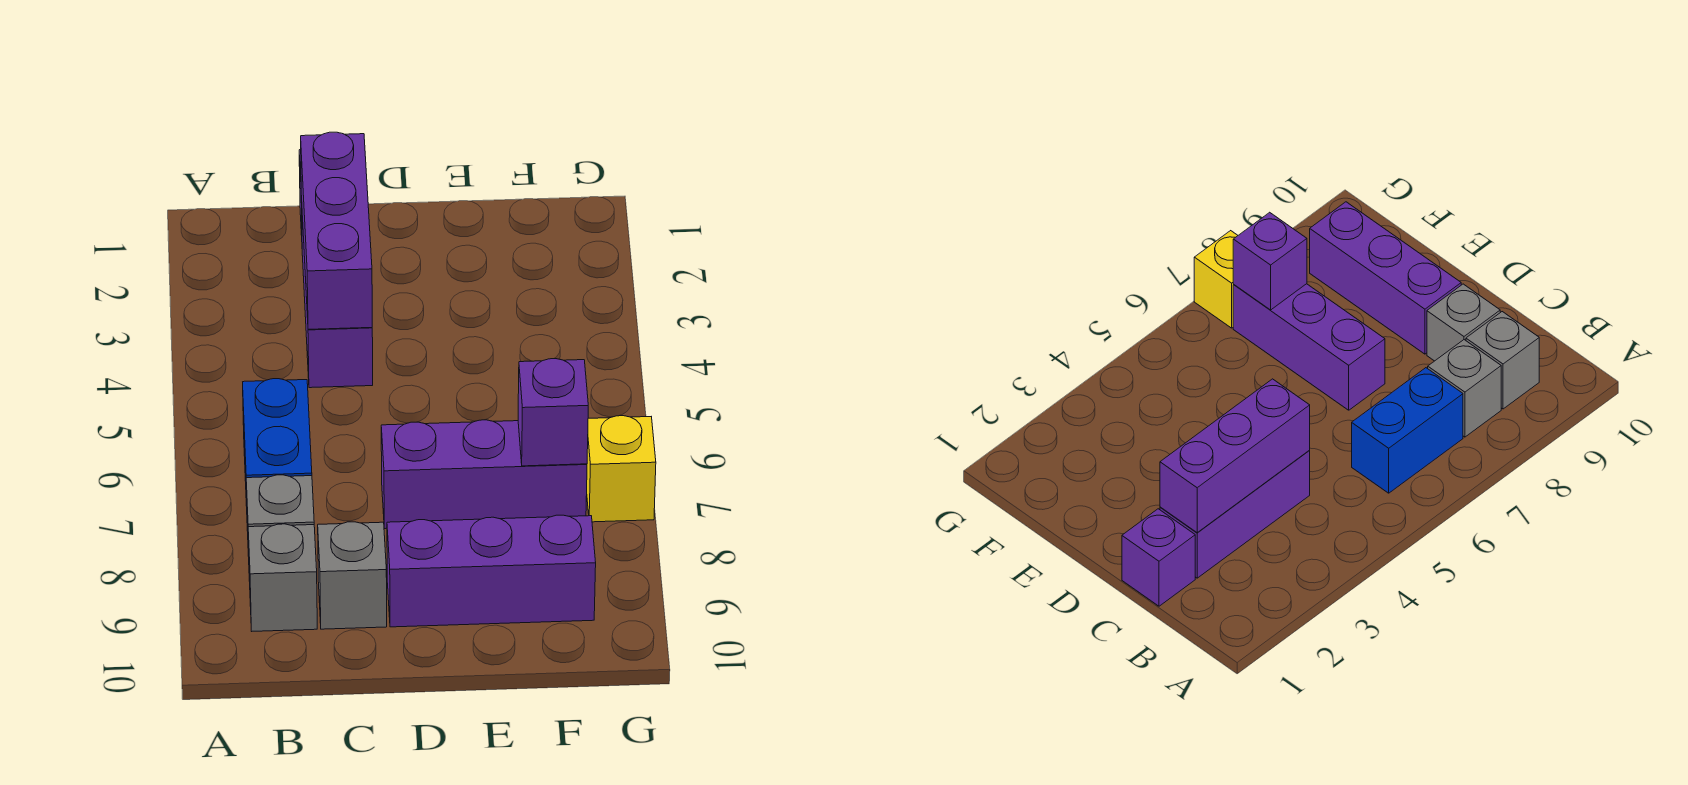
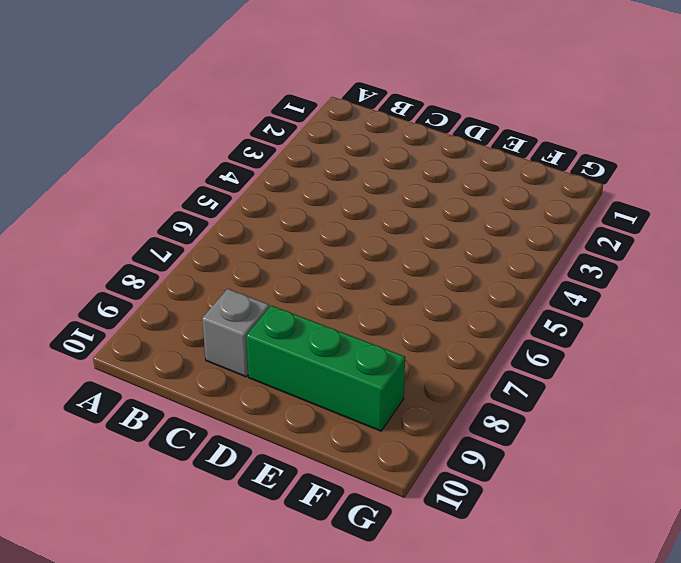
green 1x3 brick [246,305,405,431] -> purple 1x3 brick [387,515,596,627]
none -> blue 1x2 brick [243,379,312,530]
none -> grey 1x1 brick [246,475,314,581]

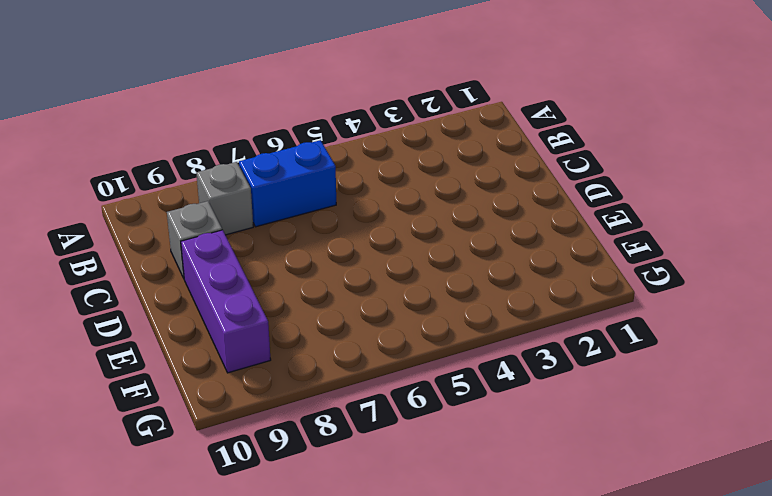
none -> grey 1x1 brick [248,524,317,631]
none -> purple 1x1 brick [1122,509,1195,606]

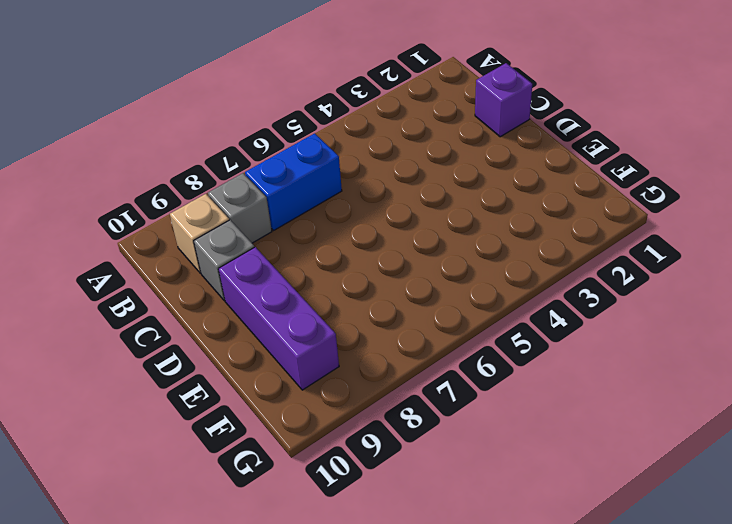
tan 1x1 brick [170,194,229,273] -> grey 1x1 brick [248,524,317,631]
none -> purple 1x3 brick [301,196,373,388]
none -> purple 1x3 brick [381,420,587,529]

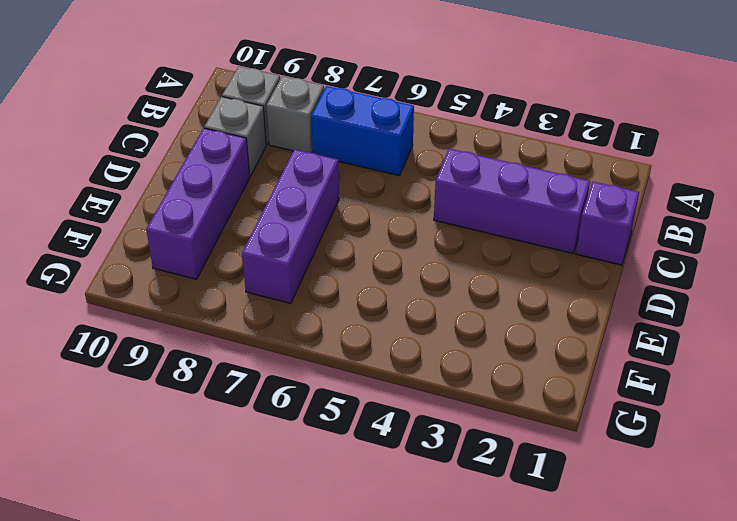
none -> yellow 1x1 brick [587,416,656,522]
none -> purple 1x3 brick [301,132,372,329]

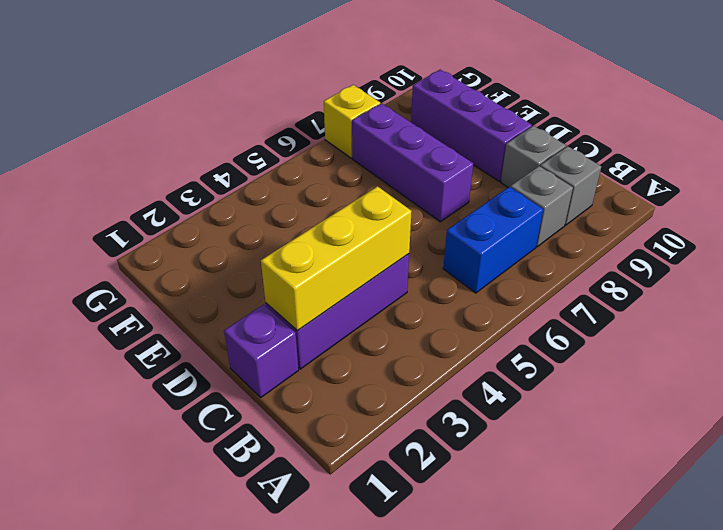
yellow 1x3 brick [261,186,412,331] -> purple 1x3 brick [301,132,372,329]
none -> purple 1x1 brick [518,359,588,466]

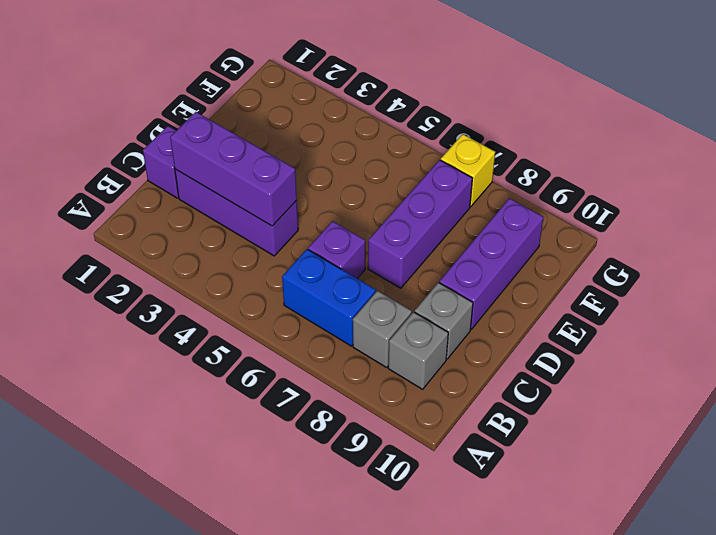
purple 1x1 brick [308,221,365,279] -> purple 1x1 brick moved to [518,359,588,466]

